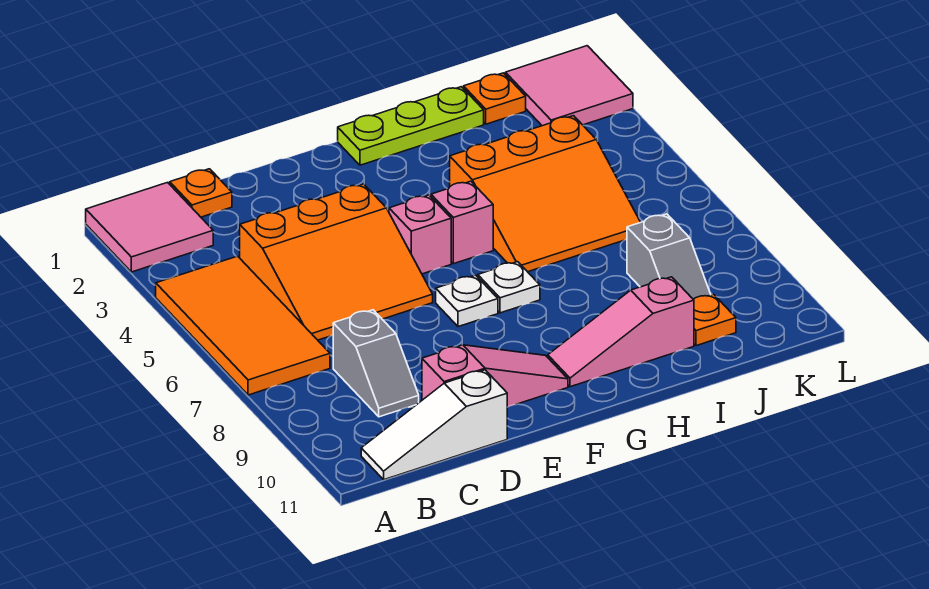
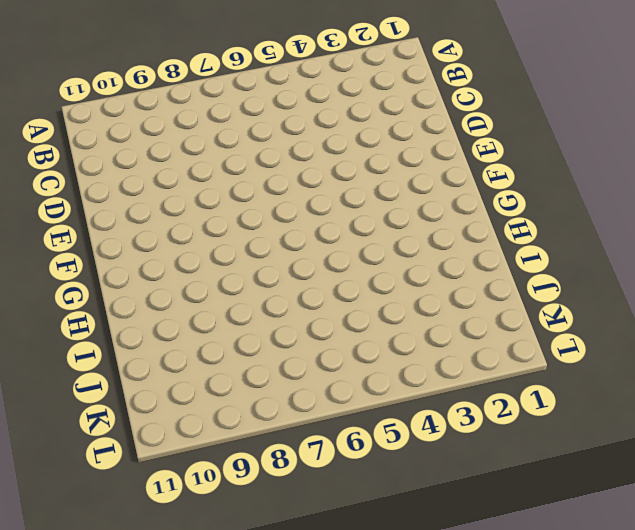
none -> pink 2x2 tile [86,183,213,272]
none -> orange 2x4 tile [156,256,330,395]
none -> white 1x3 slope [361,370,507,480]

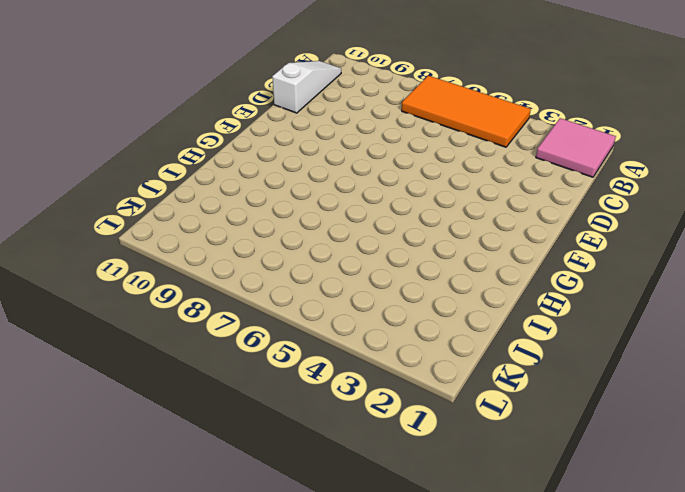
none -> orange 1x1 plate [170,169,232,217]
none -> orange 3x3 slope [240,184,433,340]
none -> grey 1x2 slope [333,310,419,417]

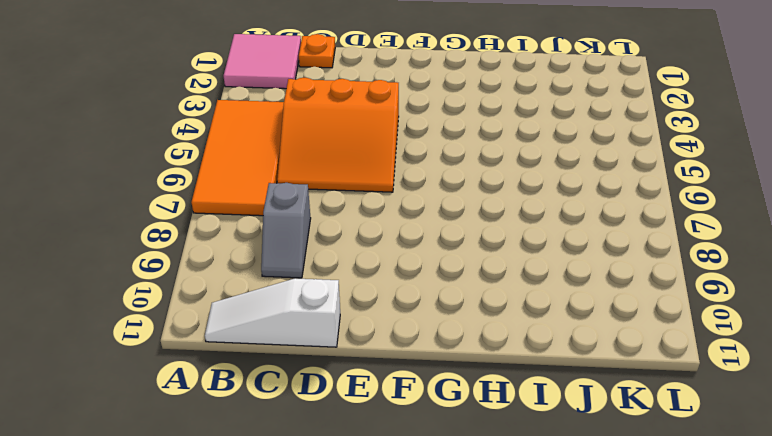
none -> pink 1x3 slope [422,345,568,407]
none -> pink 1x1 brick [389,195,451,274]
none -> white 1x1 plate [436,275,498,327]

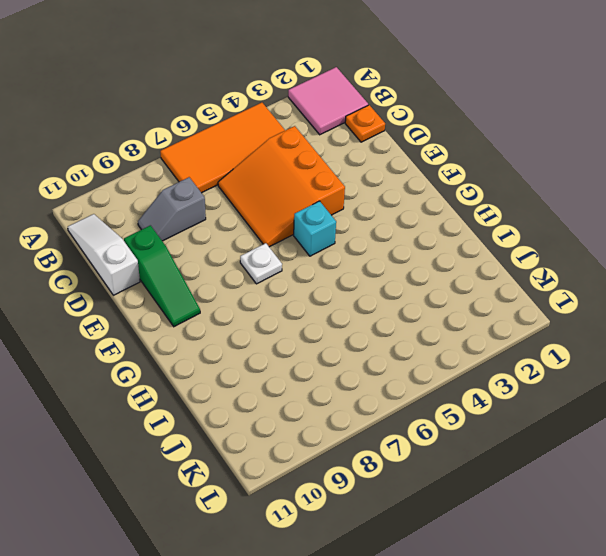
green 1x3 slope [124,225,200,327] -> pink 1x3 slope [422,345,568,407]
cyan 1x1 brick [294,201,336,256] -> pink 1x1 brick [389,195,451,274]
none -> lime 1x3 plate [338,87,484,165]
none -> pink 1x1 brick [431,181,493,264]
none -> white 1x1 plate [478,262,540,313]

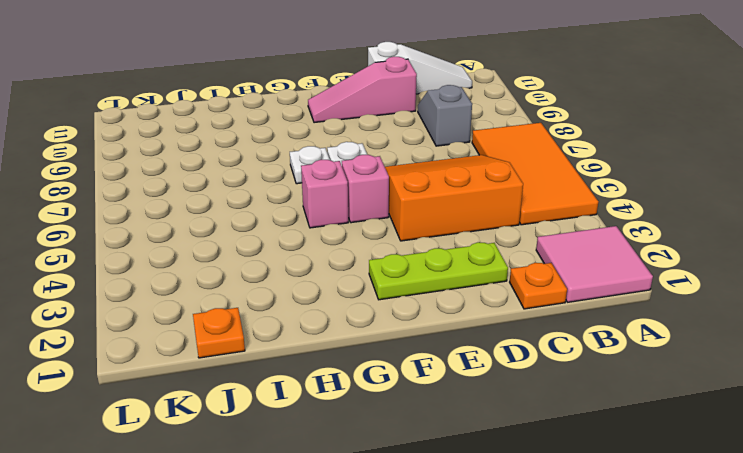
lime 1x3 plate [369,242,508,300] -> lime 1x3 plate moved to [338,87,484,165]
none -> pink 1x3 slope [548,277,694,387]
none -> orange 3x3 slope [450,116,641,272]
none -> grey 1x2 slope [627,214,711,299]

